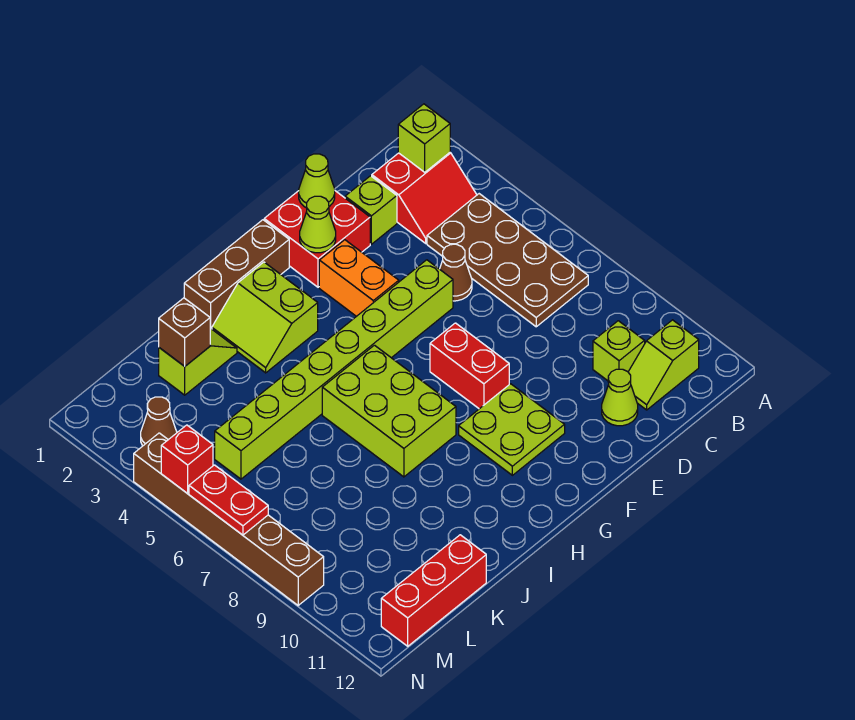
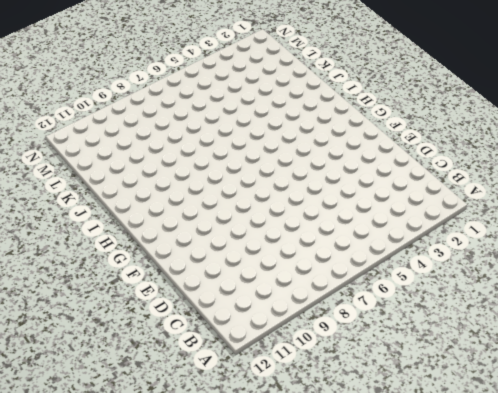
none -> red 2x2 slope [372,153,477,243]
none -> brown 2x4 plate [427,194,588,327]
none -> lime 1x2 slope [628,320,699,410]

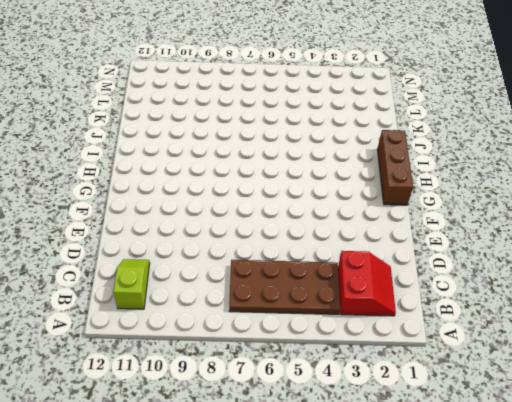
red 2x2 slope [338,251,396,316] -> red 2x2 slope turned to [372,153,477,243]
none -> lime 1x1 brick [593,321,645,381]
none -> lime 1x1 brick [345,176,397,244]
none -> brown 1x1 cone [440,244,472,301]

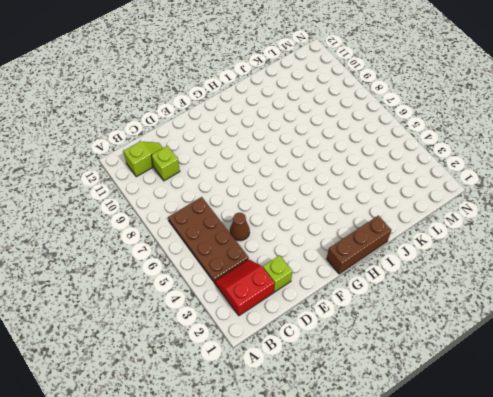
none -> lime 1x1 cone [602,369,638,426]
none -> red 2x2 brick [264,191,370,287]
none -> lime 1x8 brick [215,260,453,479]

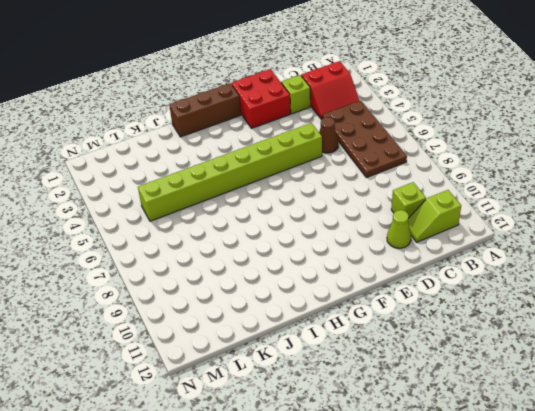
none -> orange 1x2 brick [319,240,399,316]
none -> red 1x2 brick [430,323,509,409]
none -> lime 2x2 plate [459,384,565,475]

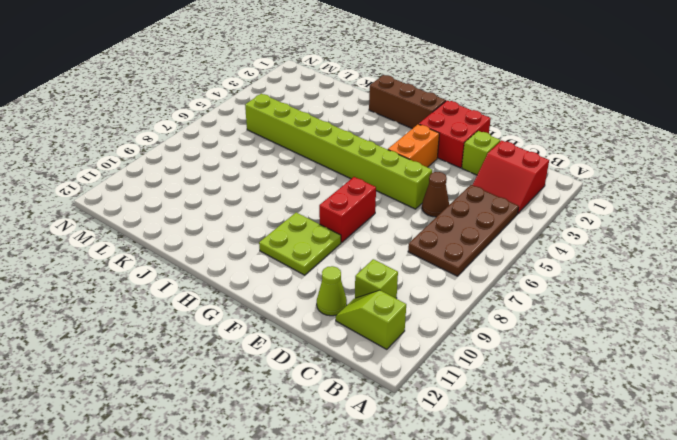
none -> lime 2x2 slope [212,262,318,373]
none -> lime 2x3 brick [322,345,456,477]
none -> lime 1x2 slope [159,328,237,395]

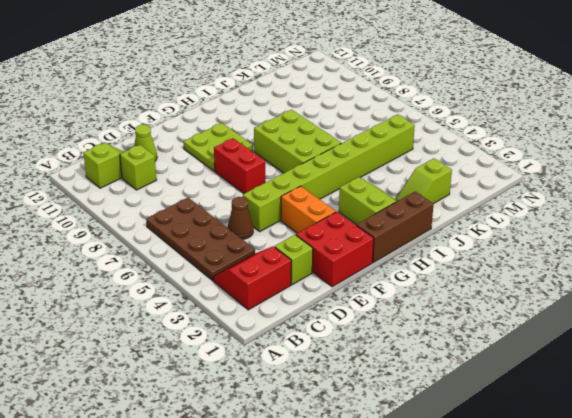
none -> red 1x3 brick [381,535,486,646]
none -> brown 1x1 cone [141,397,177,446]
none -> brown 1x6 brick [134,433,324,605]

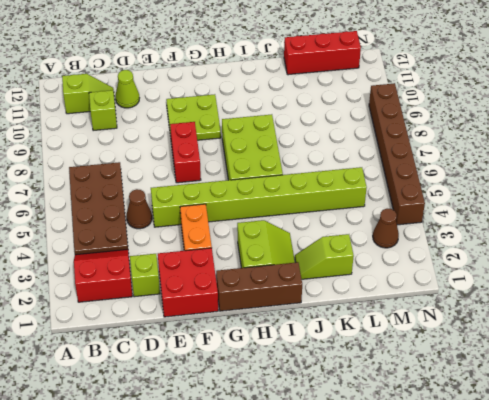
none -> lime 1x1 brick [398,104,450,172]
none -> lime 1x1 cone [299,154,335,208]
none -> lime 1x1 cone [300,196,336,253]

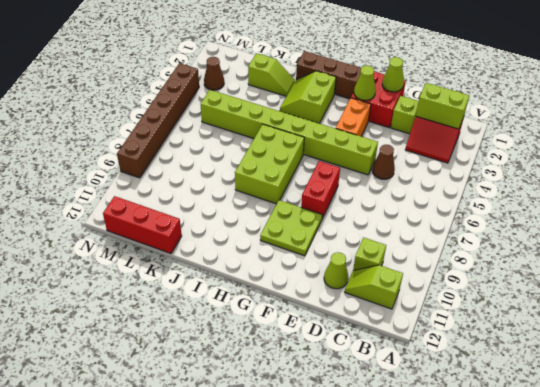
lime 1x2 brick [416,83,469,129] -> lime 1x1 brick [398,104,450,172]
none -> brown 2x4 plate [427,194,588,327]
none -> brown 1x1 brick [159,298,210,366]
none -> red 1x1 brick [161,425,213,494]

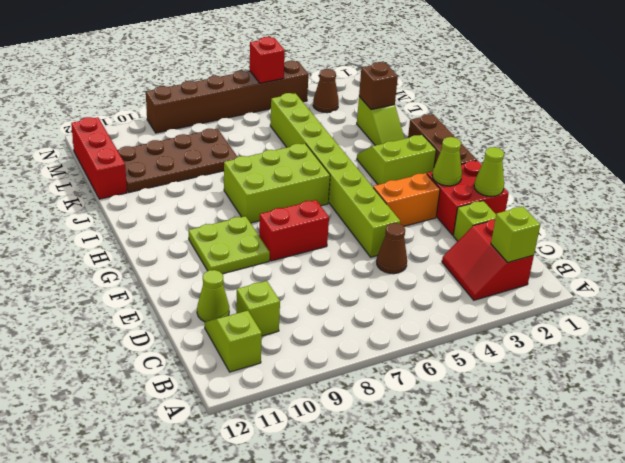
brown 2x4 plate [117,129,237,193] -> brown 2x4 plate moved to [427,194,588,327]
none -> red 1x2 plate [189,465,268,535]

